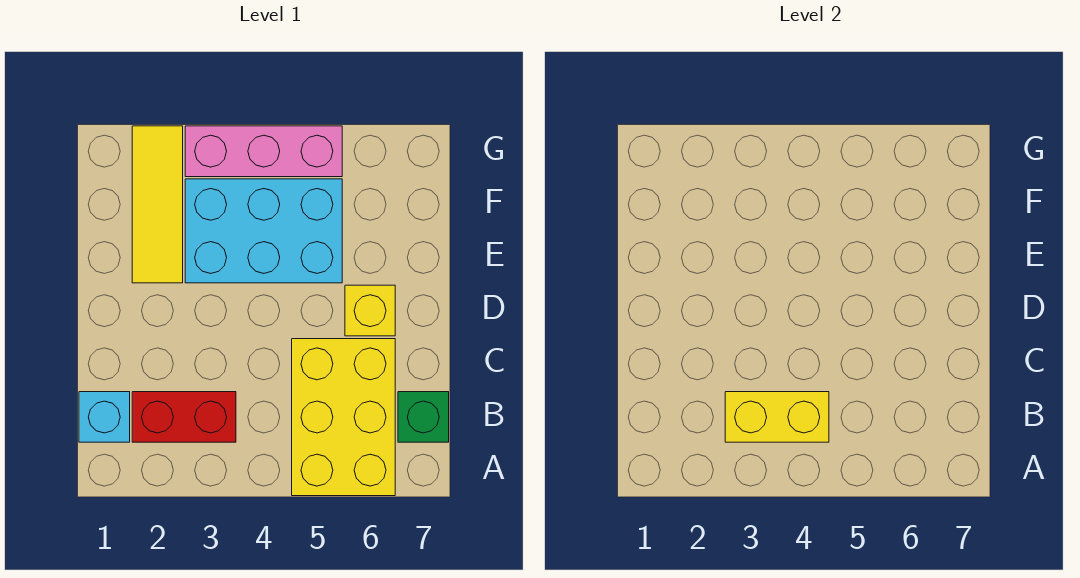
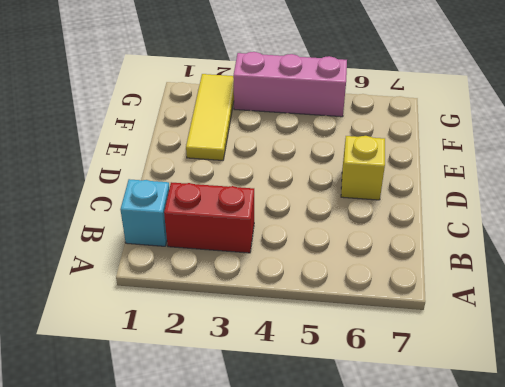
none -> yellow 2x3 brick [292,339,395,496]
none -> green 1x1 brick [398,392,449,442]

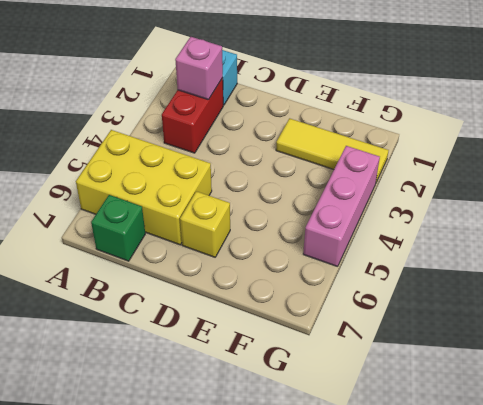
pink 1x1 brick [175,37,223,100] -> none
none -> cyan 2x3 brick [185,179,342,283]
none -> yellow 1x2 brick [725,392,829,442]

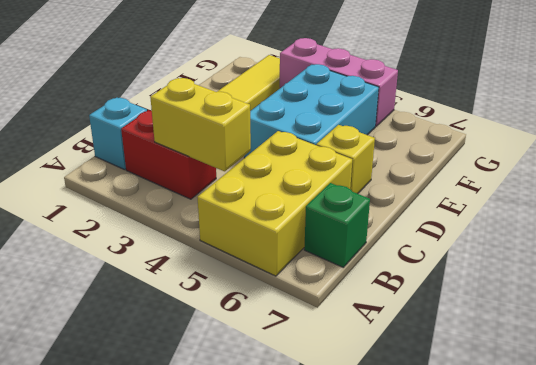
cyan 2x3 brick [244,64,379,158] -> cyan 2x3 brick turned to [185,179,342,283]

